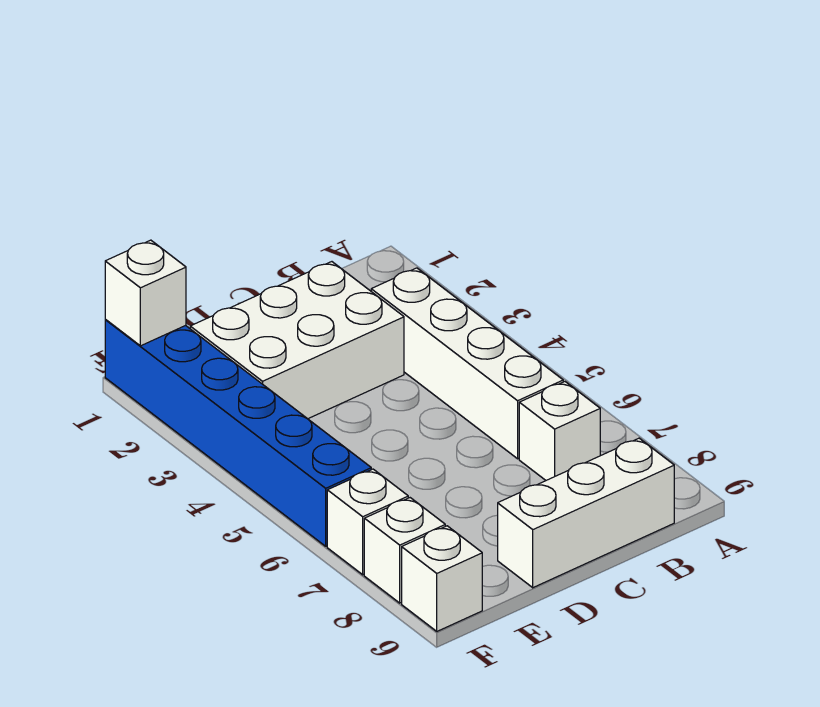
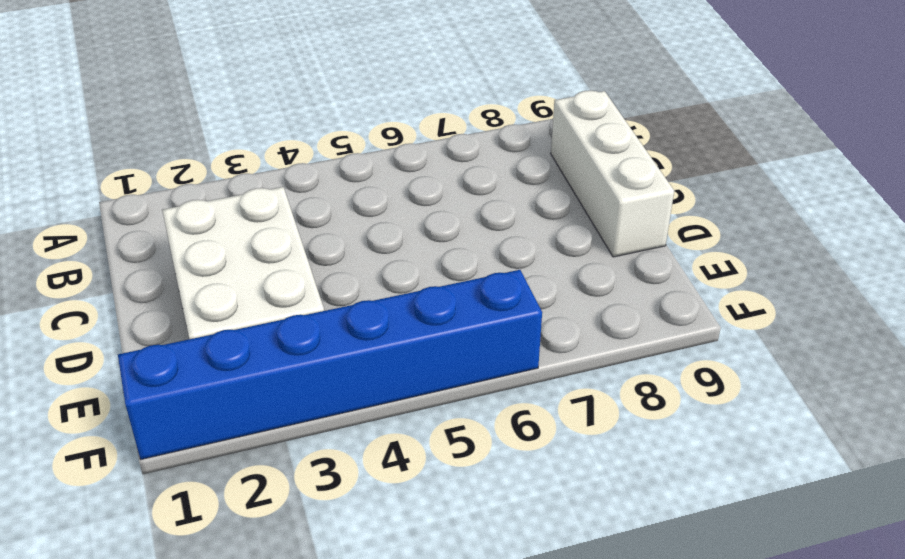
none -> white 1x4 brick [371,268,563,459]
none -> white 1x1 brick [519,382,600,480]

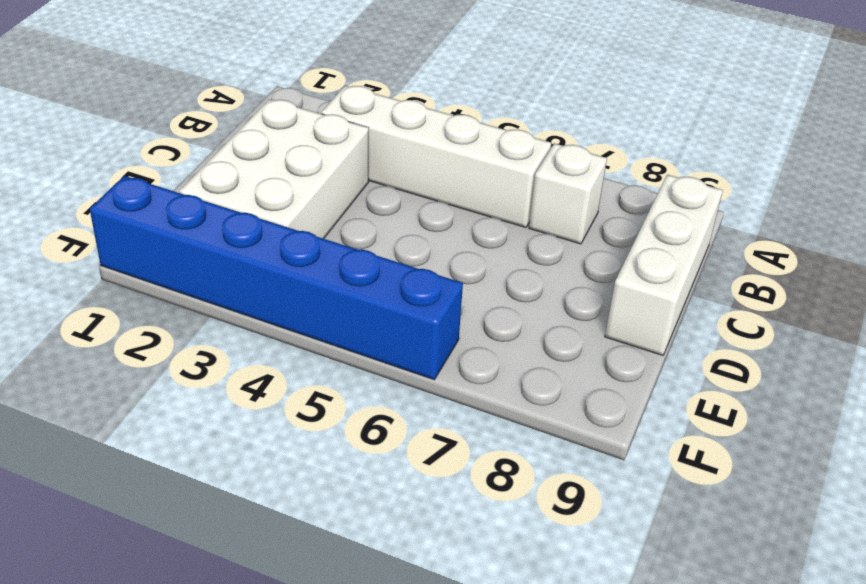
none -> white 1x1 brick [327,469,408,575]
none -> white 1x1 brick [364,498,445,603]

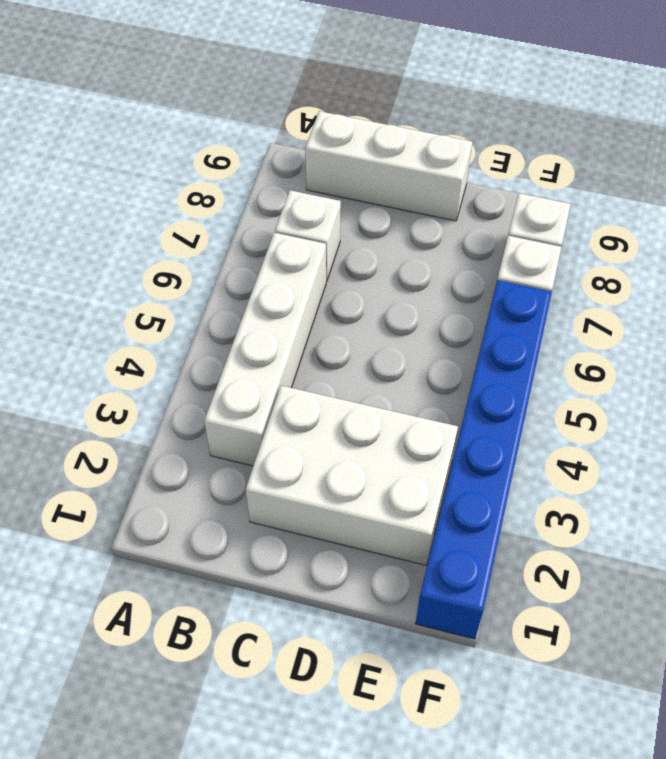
none -> white 1x1 brick [402,526,482,631]
none -> white 1x1 brick [105,240,186,346]

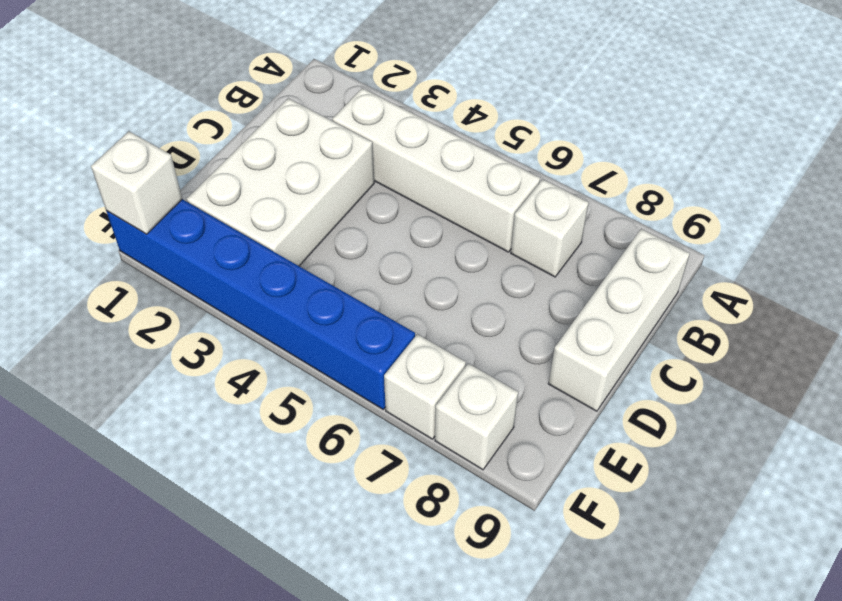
none -> white 1x1 brick [402,526,482,631]

